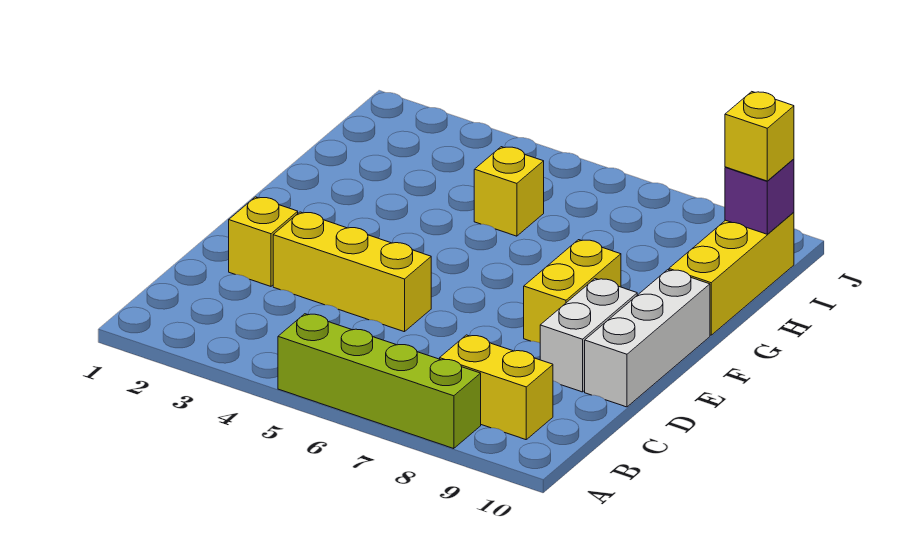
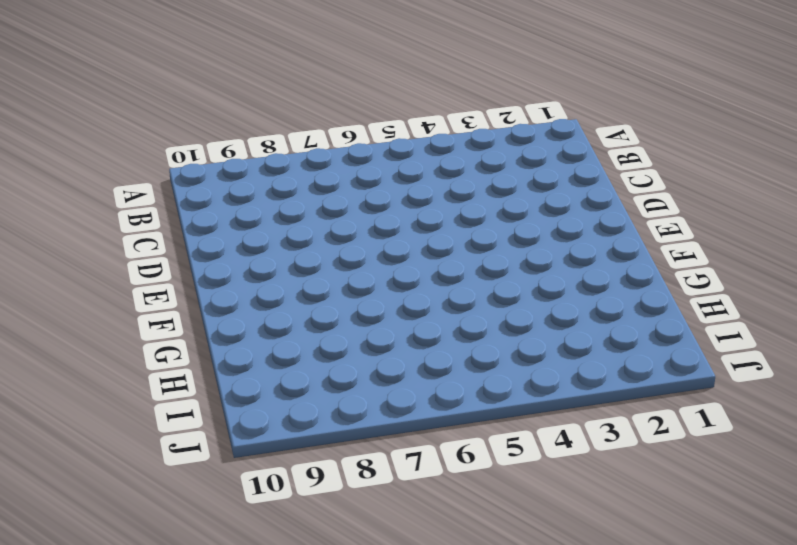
none -> lime 1x4 brick [278,314,481,449]
none -> yellow 1x2 brick [440,335,553,440]

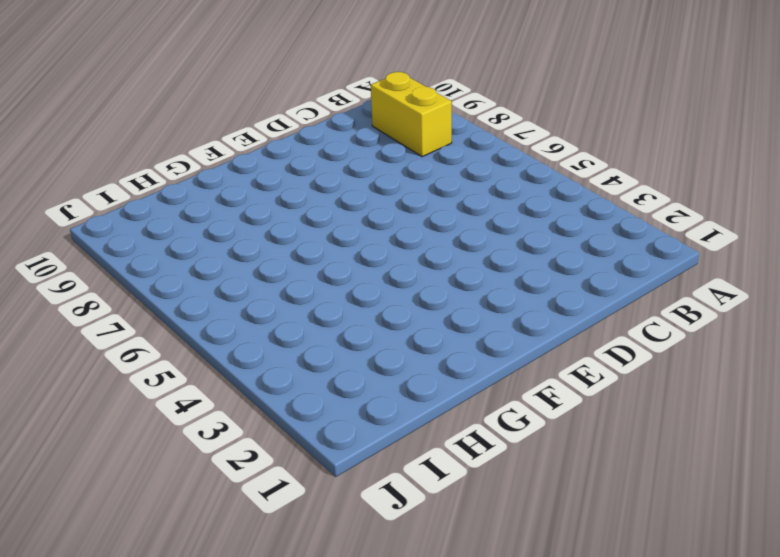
none -> lime 1x4 brick [278,314,481,449]
none -> yellow 1x1 brick [229,197,298,286]

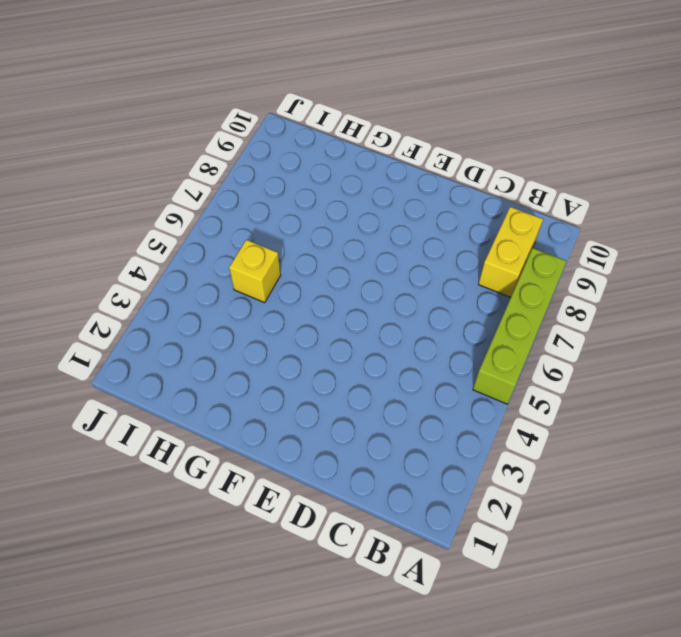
none -> yellow 1x1 brick [229,197,298,286]
none -> yellow 1x3 brick [273,212,431,332]

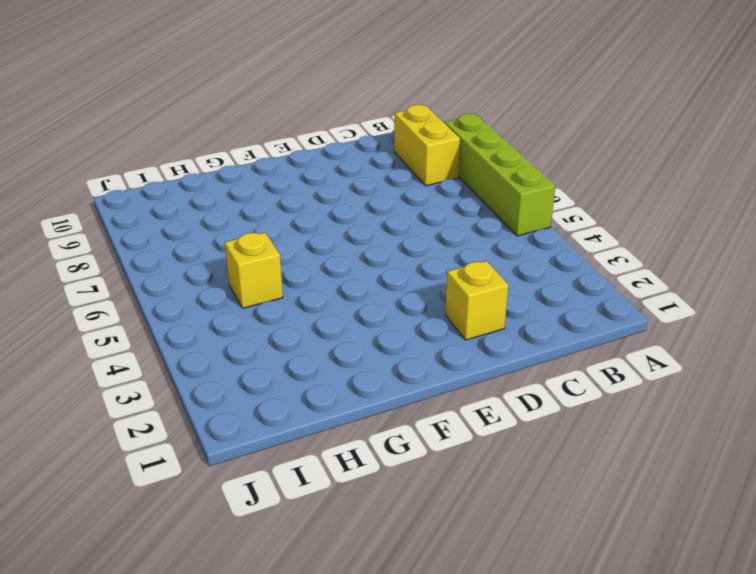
none -> yellow 1x3 brick [273,212,431,332]
none -> white 1x2 brick [540,279,637,392]

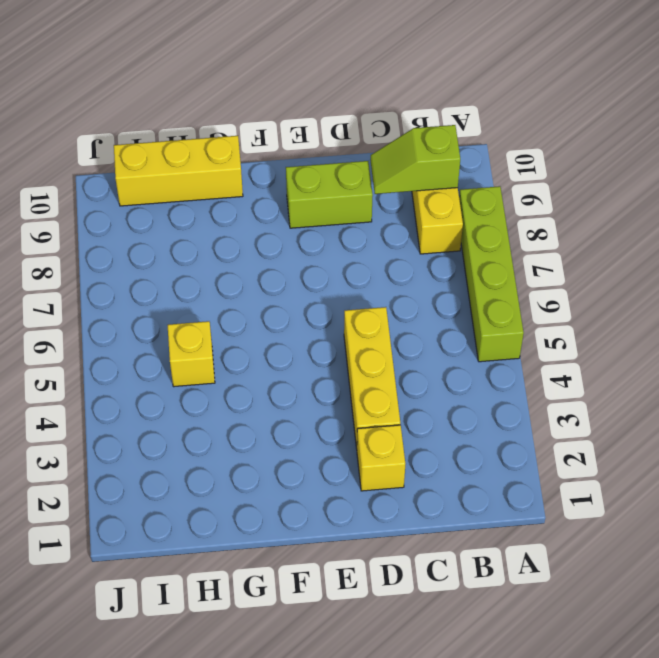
lime 1x2 slope [370,125,460,194] -> none
lime 1x2 brick [286,161,373,228] -> white 1x2 brick [540,279,637,392]
none -> white 1x3 brick [585,270,710,407]
none -> yellow 1x2 brick [524,240,621,343]

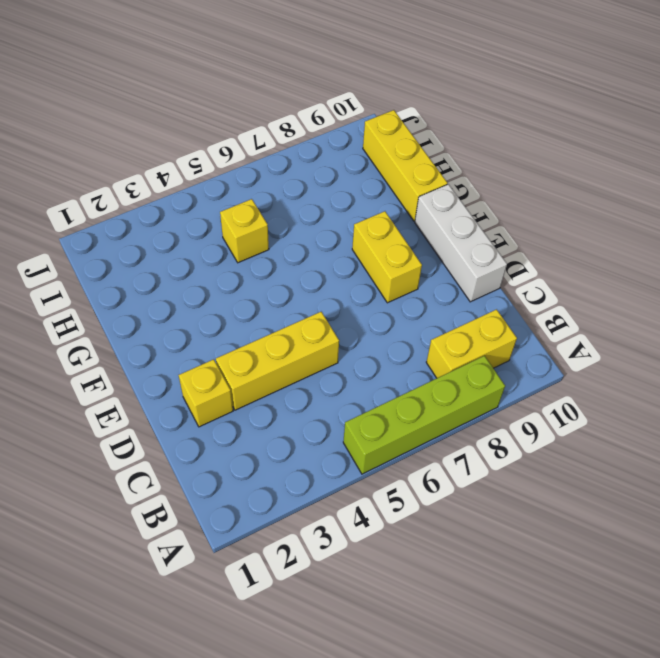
none -> white 1x2 brick [540,279,637,392]
none -> purple 1x1 brick [725,159,794,234]

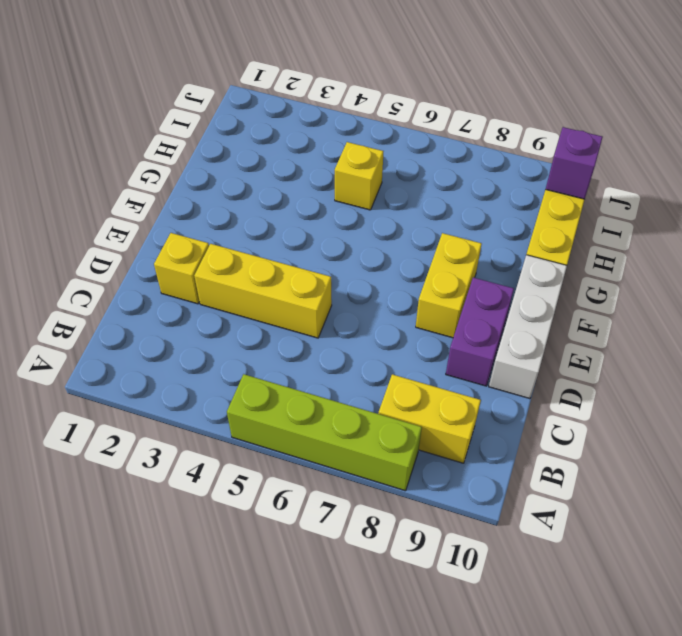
purple 1x2 brick [446,277,514,386] -> white 1x2 brick [540,279,637,392]
none -> yellow 1x1 brick [725,92,794,181]

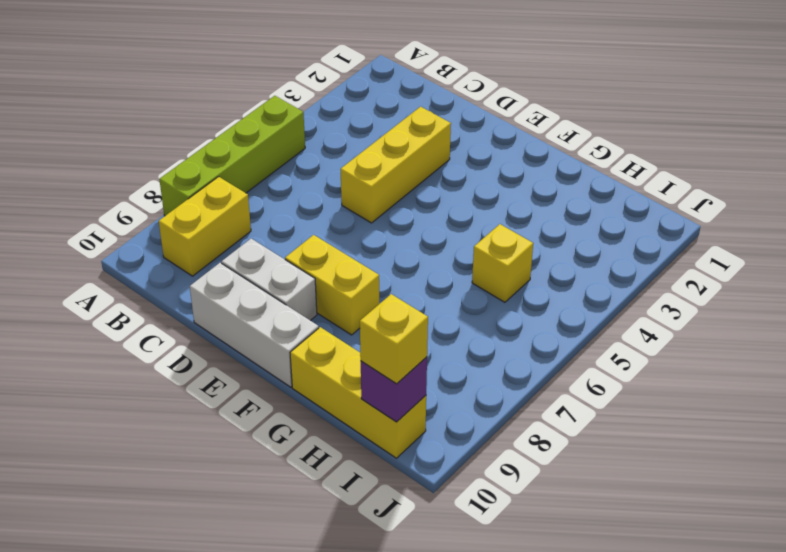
none -> yellow 1x1 brick [229,197,298,286]

